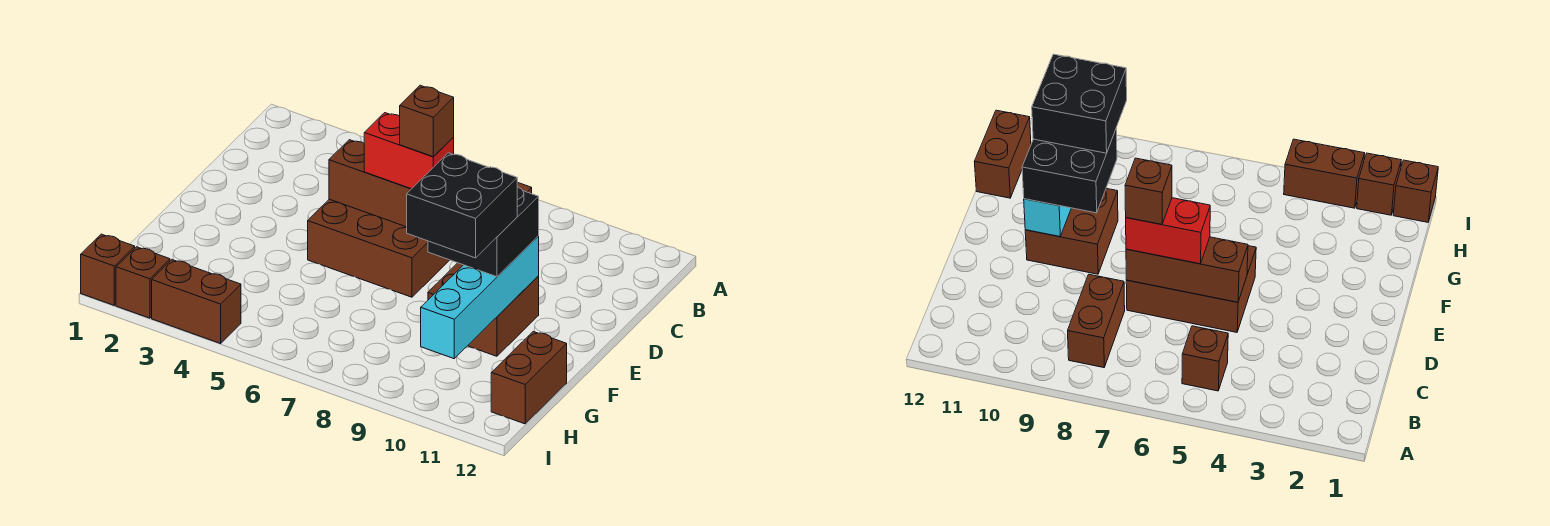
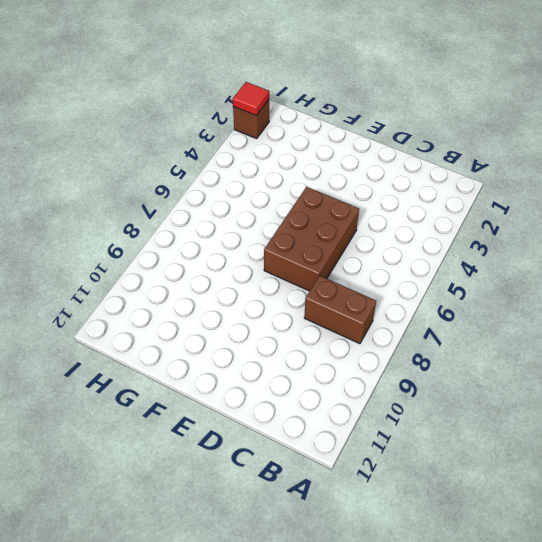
red 1x1 tile [233,82,269,115] -> none
none -> brown 1x1 brick [1182,326,1228,391]
none -> brown 2x2 brick [428,263,539,356]
none -> brown 1x2 brick [491,332,567,424]

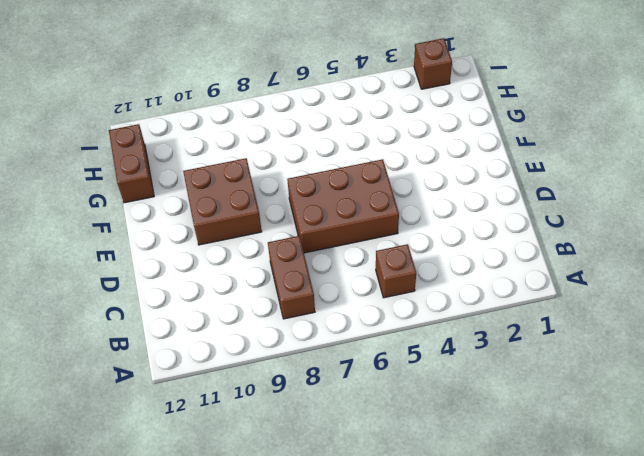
none -> brown 1x1 brick [81,234,135,305]
none -> brown 1x2 brick [152,260,241,344]
none -> brown 1x3 brick [329,140,411,227]

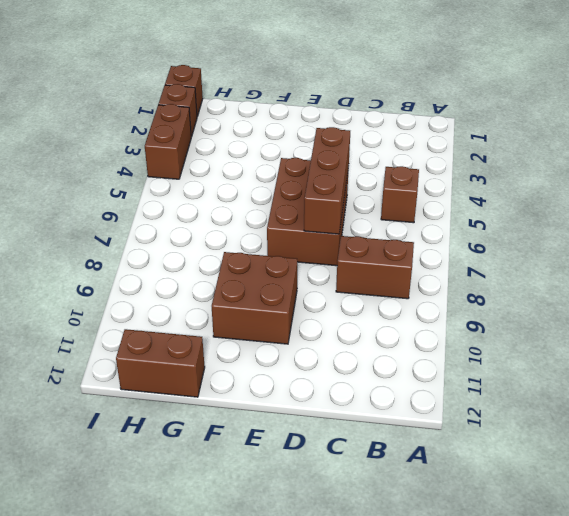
none -> cyan 1x4 brick [421,236,539,359]
none -> red 1x2 brick [364,113,454,189]
none -> black 2x2 brick [428,187,539,277]

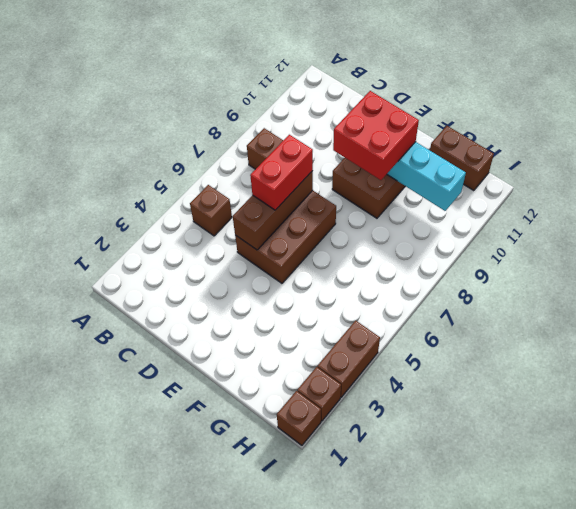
red 2x2 brick [333,91,419,180] -> black 2x2 brick [428,187,539,277]
none -> brown 1x1 brick [400,85,454,157]
none -> black 2x2 brick [407,153,517,258]

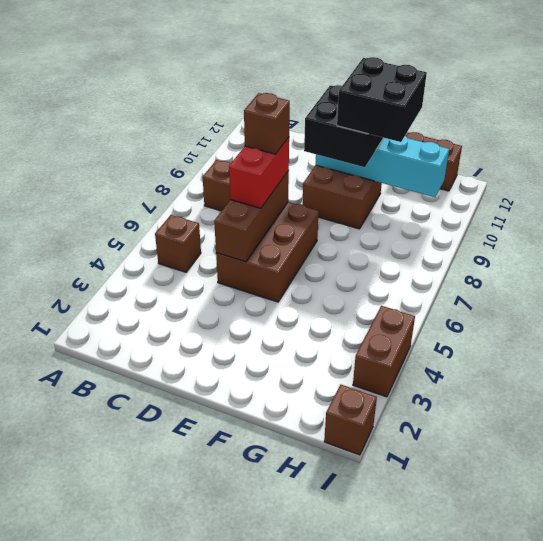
none -> brown 1x1 brick [116,247,170,318]

